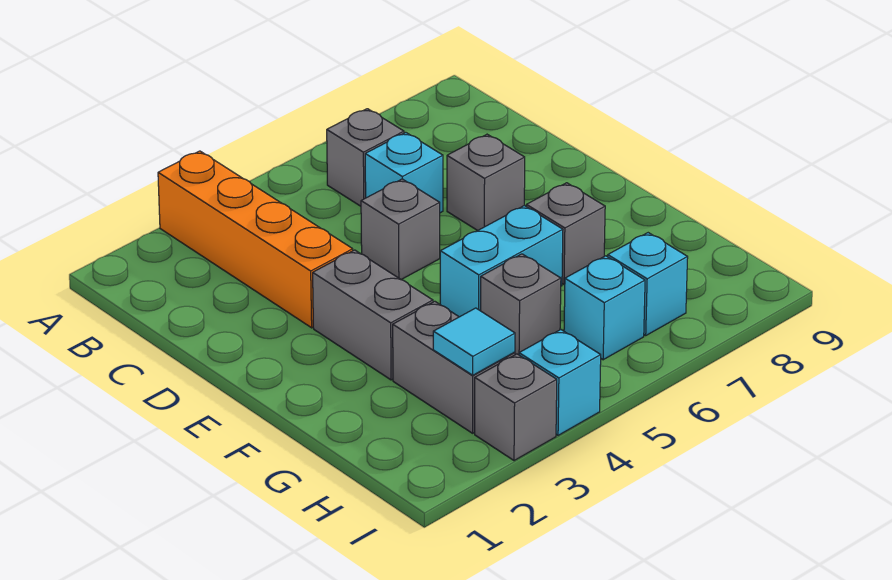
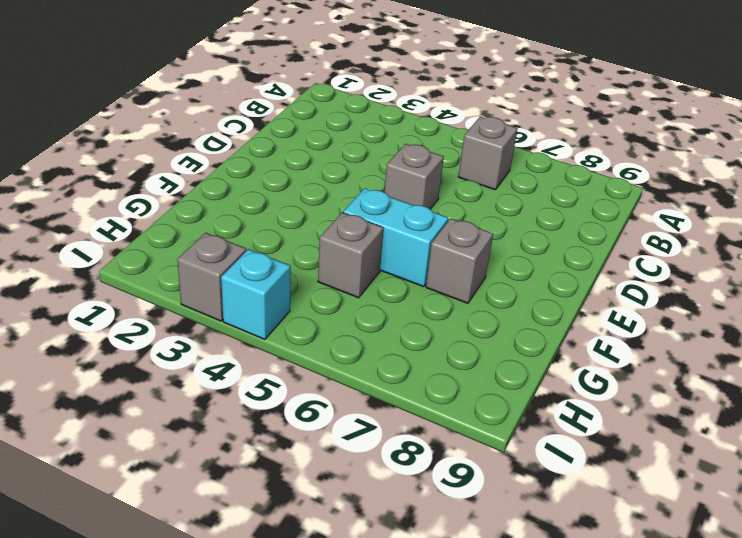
none -> orange 1x4 brick [158,151,353,328]
none -> cyan 1x1 brick [365,132,443,213]
none -> grey 1x1 brick [447,134,525,231]

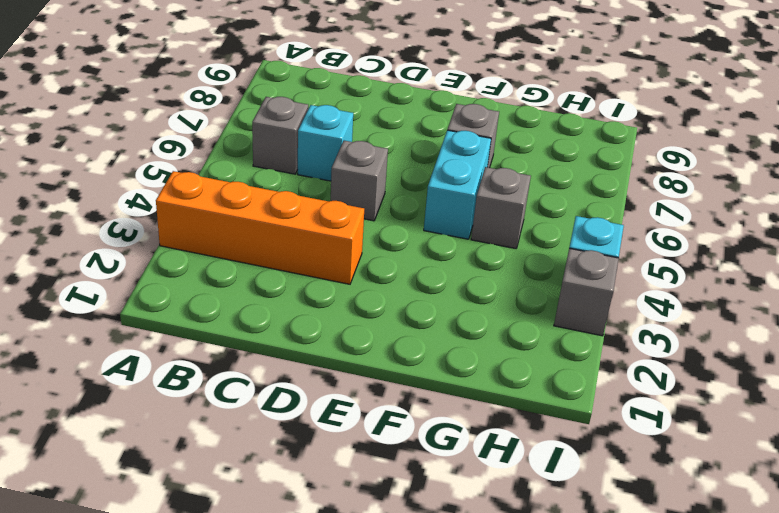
none -> grey 1x1 brick [447,134,525,231]
none -> grey 1x2 brick [313,250,433,380]
none -> grey 1x2 brick [393,301,515,433]

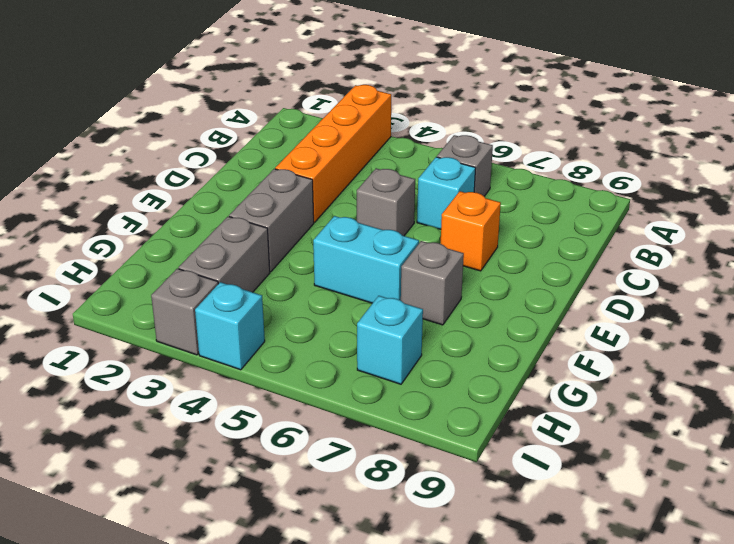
orange 1x1 brick [441,191,501,271] -> grey 1x1 brick [447,134,525,231]
none -> grey 1x1 brick [481,254,561,355]
none -> cyan 1x1 brick [564,256,645,360]
none -> cyan 1x1 tile [433,308,515,375]

